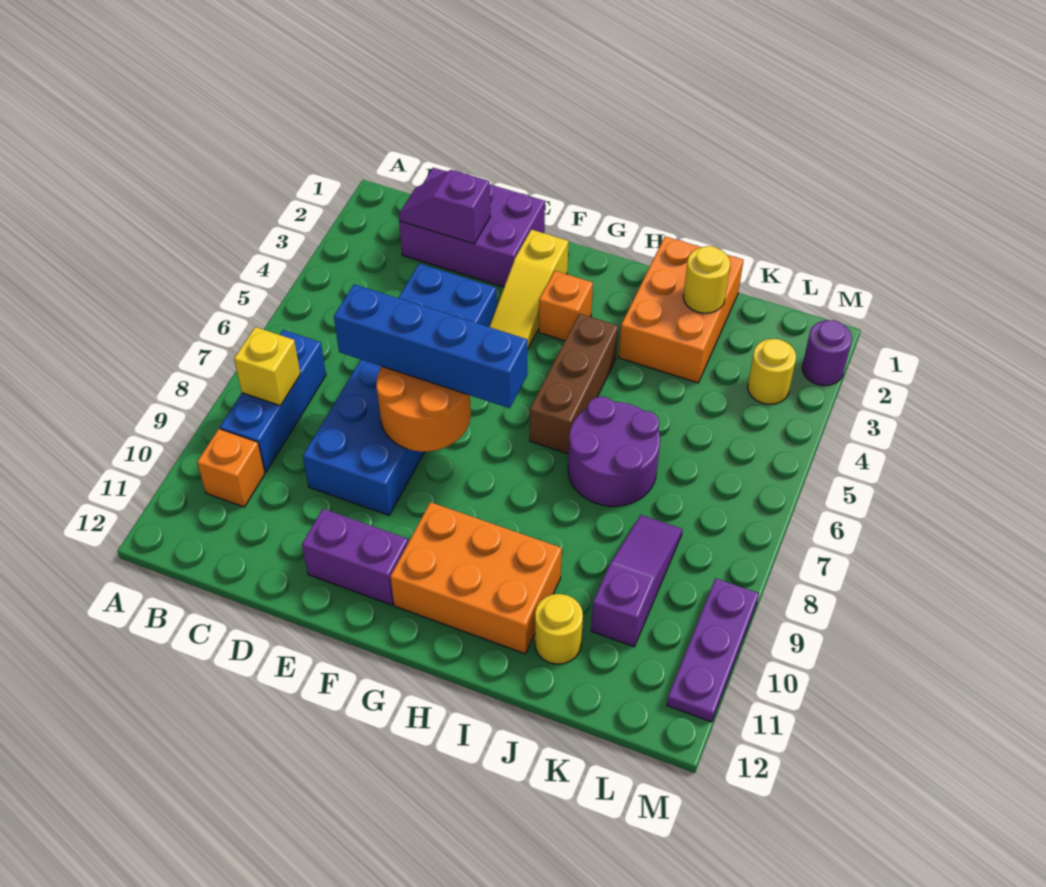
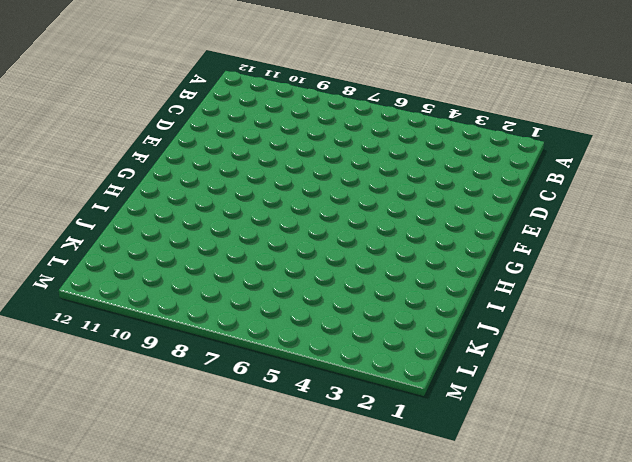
none -> blue 1x3 brick [220,330,326,472]
none -> orange 1x1 brick [197,429,265,507]
none -> purple 2x3 brick [399,168,545,287]

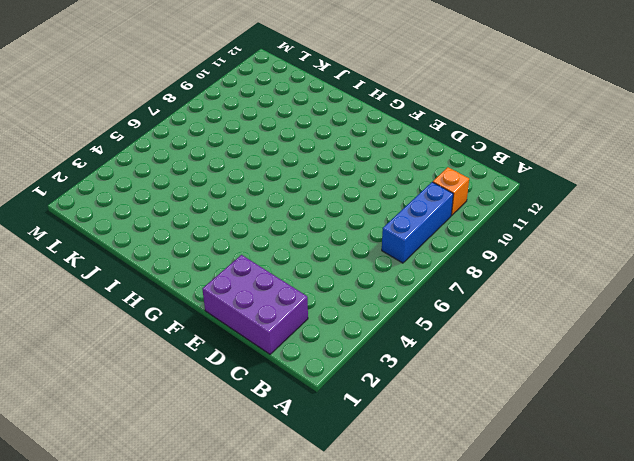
none -> blue 2x6 brick [303,264,497,515]
none -> purple 1x2 brick [302,509,408,605]
none -> yellow 1x3 slope [489,230,568,349]

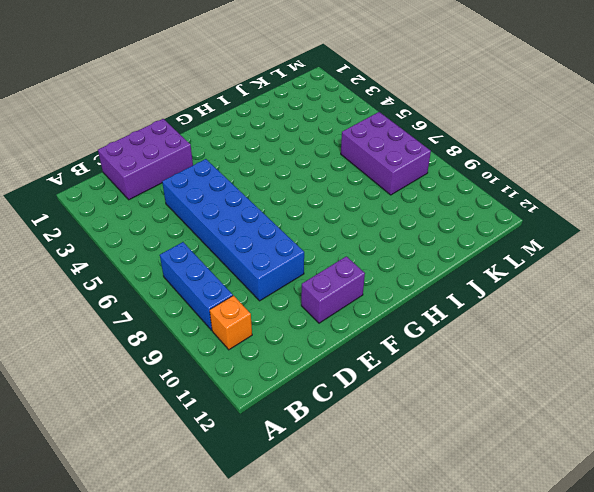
purple 2x3 brick [341,112,431,195] -> purple 1x3 slope [591,515,683,647]
none -> yellow 1x3 slope [489,230,568,349]
none -> orange 1x1 brick [539,271,593,341]
none -> orange 2x3 brick [390,502,562,654]

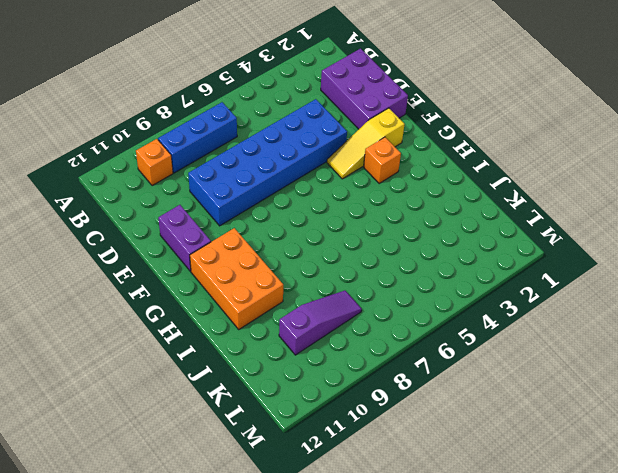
none -> brown 1x3 brick [530,313,618,454]
none -> orange 2x3 brick [619,236,743,383]
none -> purple 2x2 round brick [568,397,660,506]

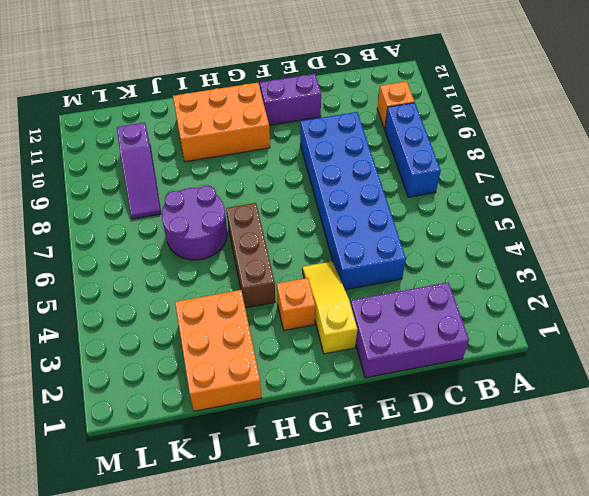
none -> yellow 1x1 round brick [535,594,583,664]
none -> yellow 1x1 round brick [748,339,796,404]
none -> purple 1x1 round brick [802,320,852,386]

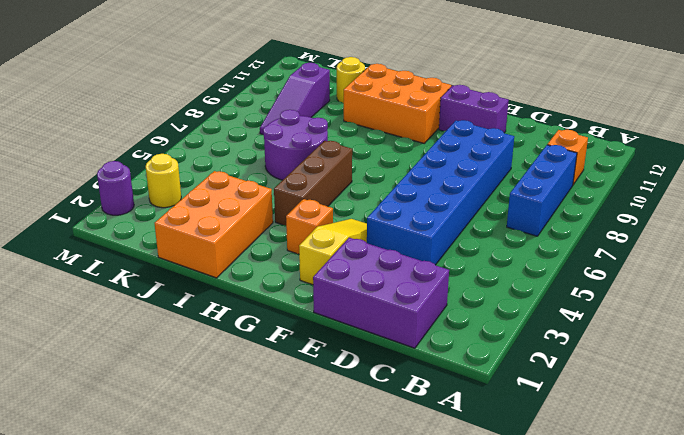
none -> purple 1x3 plate [667,578,759,722]
none -> yellow 1x1 brick [234,327,300,406]
none -> purple 1x2 slope [399,170,490,244]

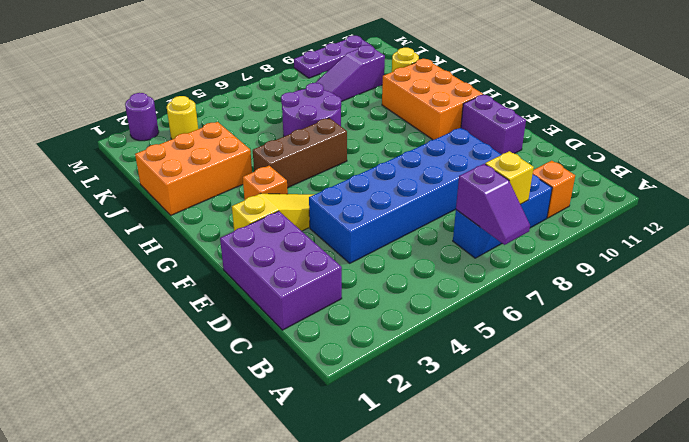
purple 1x2 slope [456,164,530,245] -> purple 1x2 slope moved to [399,170,490,244]
none -> orange 2x2 round brick [376,367,471,452]
none -> yellow 1x1 round brick [683,246,730,313]
none -> blue 1x4 brick [334,284,527,408]

